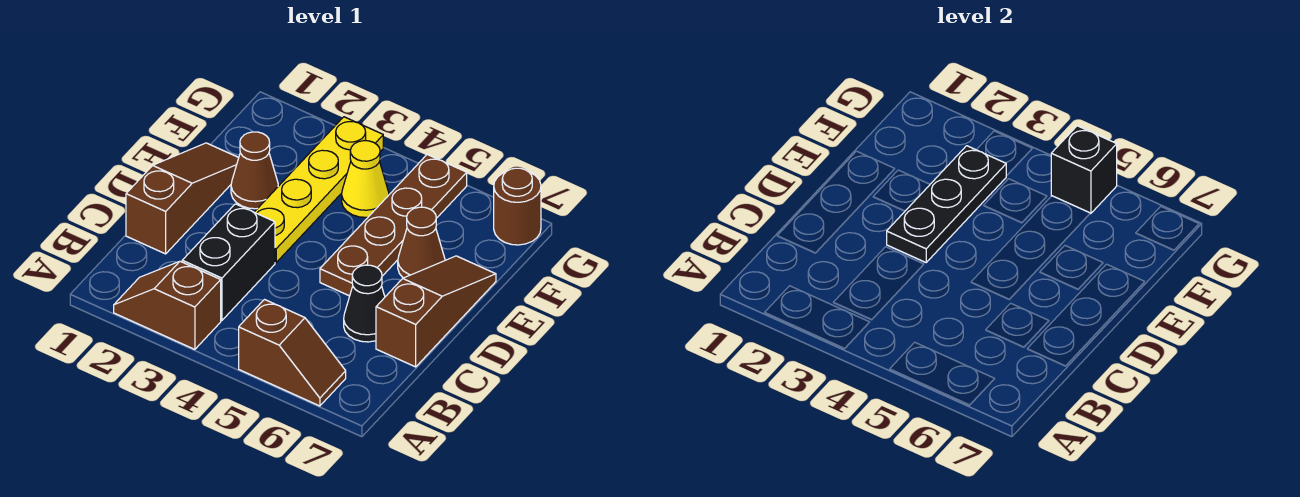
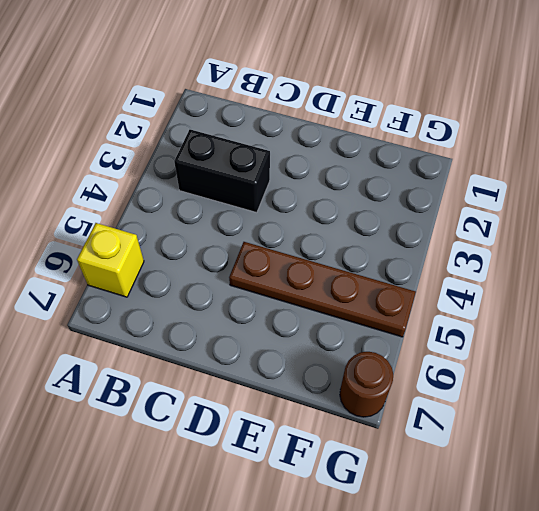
yellow 1x1 brick [77,223,144,297] -> brown 1x2 slope [239,300,346,406]
none -> brown 1x2 slope [114,261,221,349]
none -> brown 1x3 slope [126,143,239,254]
none -> black 1x1 cone [344,265,385,342]

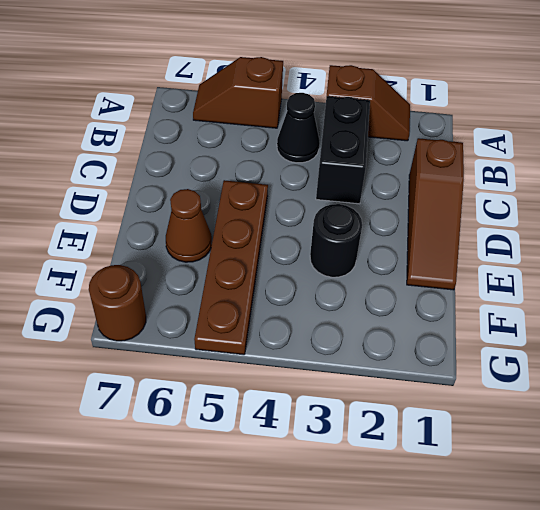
black 1x1 cone [277,93,320,163] -> black 1x1 cone moved to [344,265,385,342]
black 1x1 round brick [310,204,362,277] -> yellow 1x4 plate [255,117,383,262]
none -> brown 1x3 slope [376,256,496,367]
none -> brown 1x1 cone [231,132,278,209]
none -> yellow 1x1 cone [342,141,389,217]

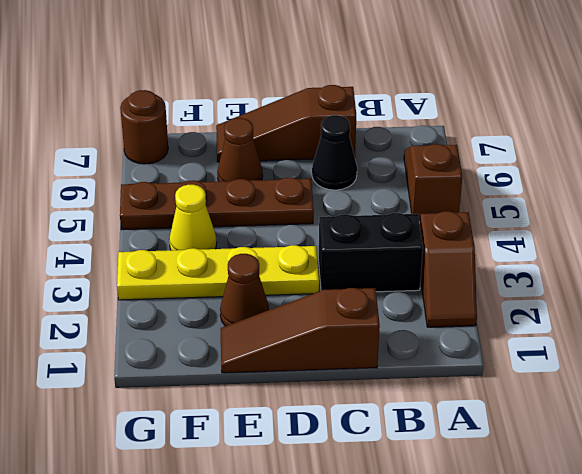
none -> black 1x3 plate [887,146,1006,262]
none -> black 1x1 brick [1051,126,1117,213]

